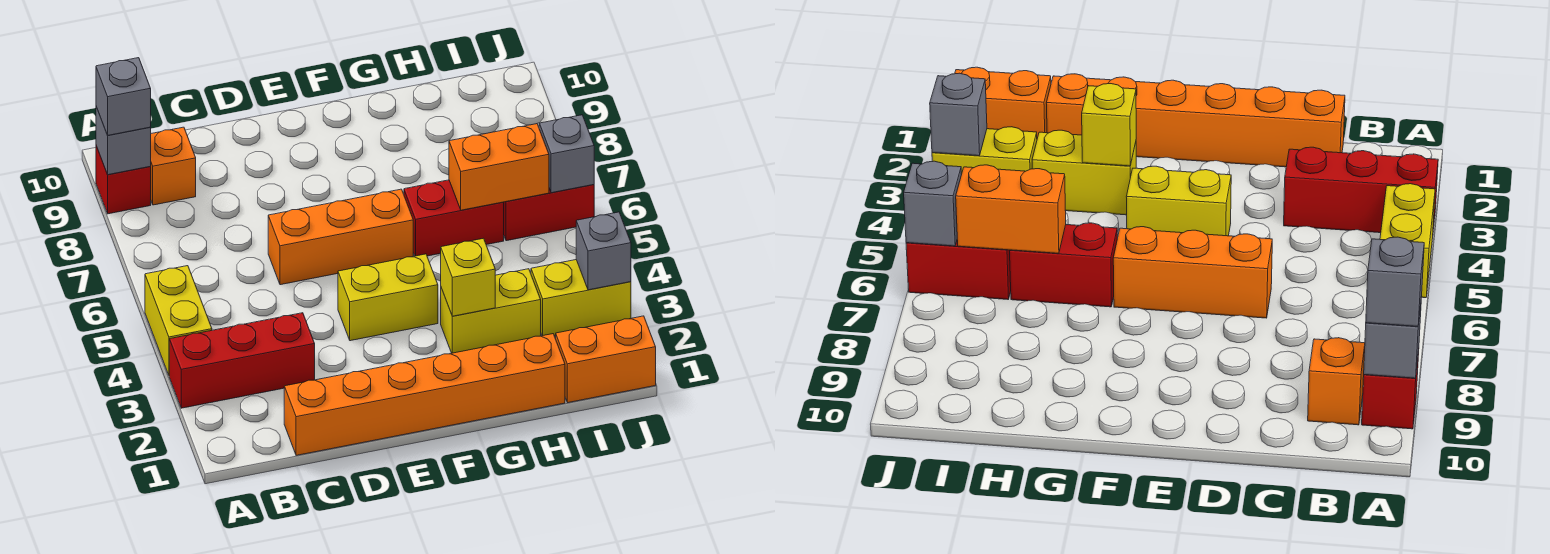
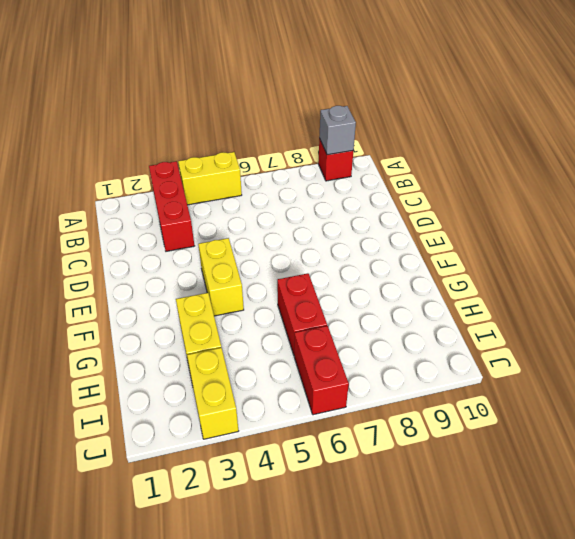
none -> orange 1x1 brick [150,127,196,205]
none -> orange 1x6 brick [284,334,565,455]
none -> orange 1x3 brick [268,189,413,285]

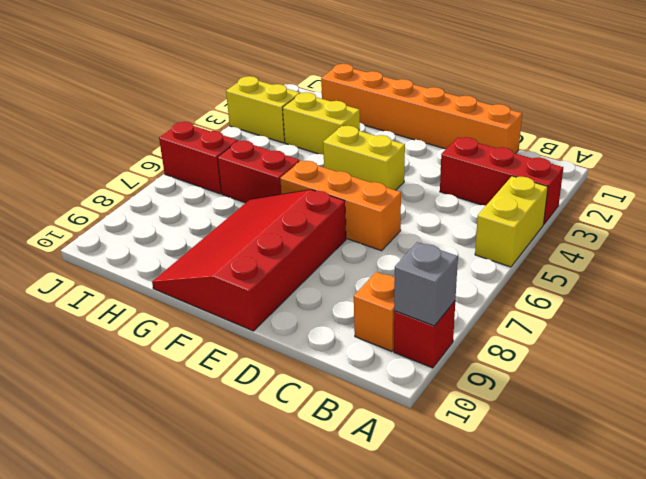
red 3x4 slope [152,190,346,331] -> none
none -> orange 1x2 brick [556,316,656,403]
none -> yellow 1x1 brick [441,238,495,316]
none -> orange 1x2 brick [449,124,549,210]

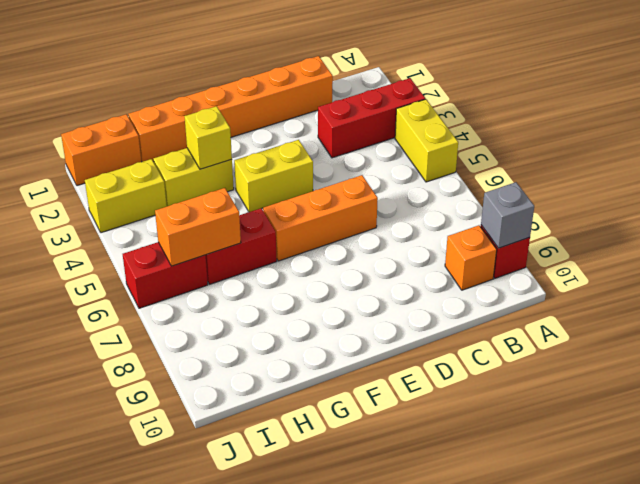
none -> grey 1x1 brick [576,212,631,290]
none -> grey 1x1 brick [539,115,594,193]
none -> grey 1x1 brick [96,58,151,135]

